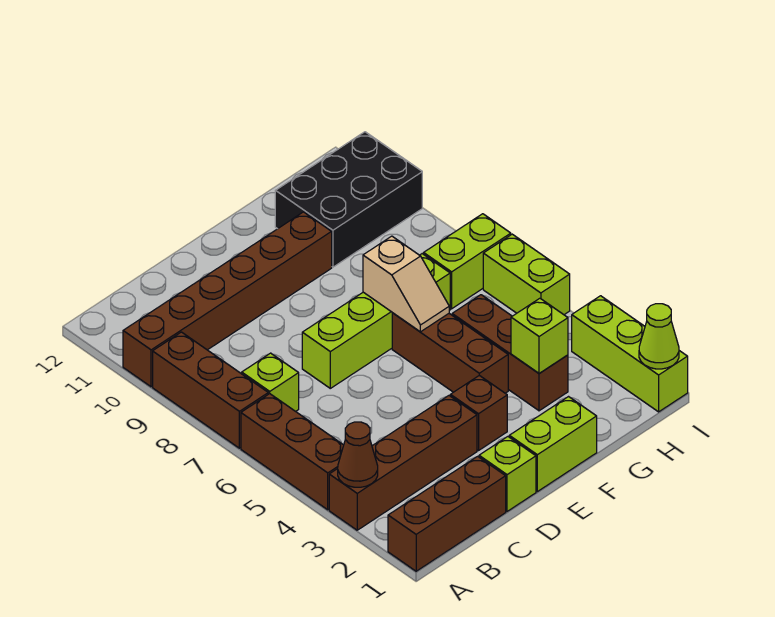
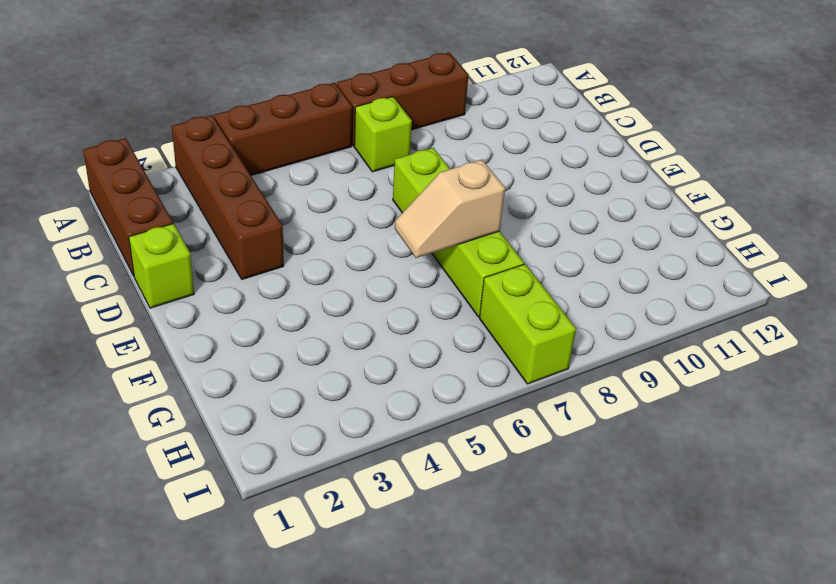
none -> brown 1x6 brick [123,212,332,387]
none -> lime 1x2 brick [509,397,597,492]
none -> brown 1x1 brick [450,375,507,451]

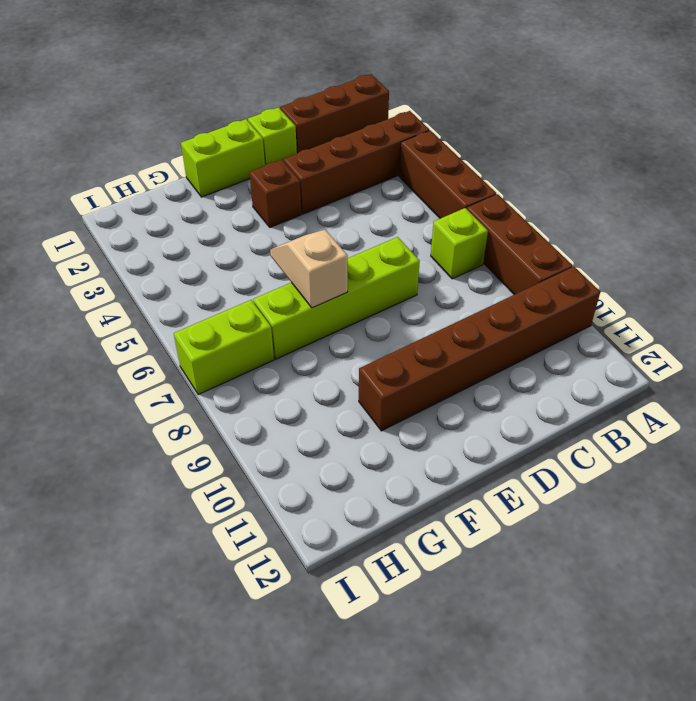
none -> brown 1x3 brick [392,313,508,393]
none -> brown 1x3 brick [452,295,568,411]
none -> black 2x3 brick [275,132,422,267]

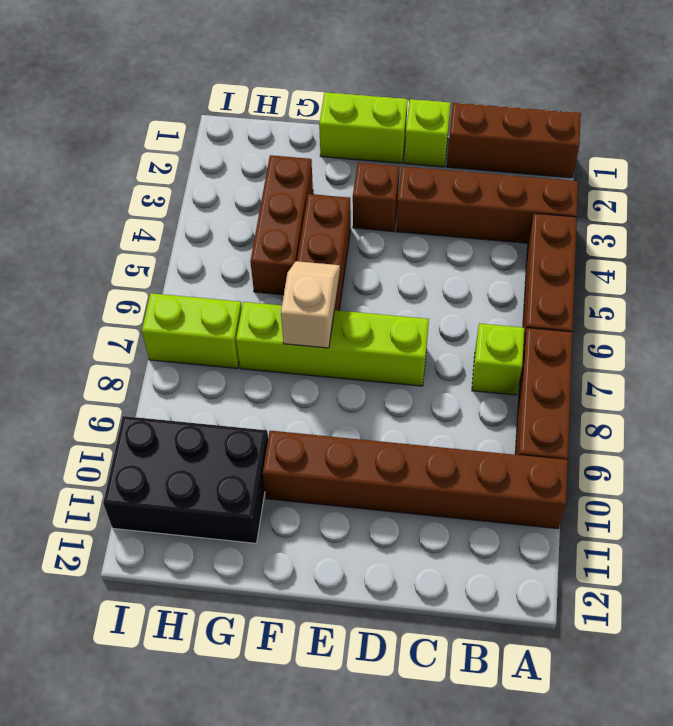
none -> lime 1x3 brick [572,296,688,412]
none -> lime 1x2 brick [483,234,570,315]
none -> brown 1x1 cone [338,422,378,487]

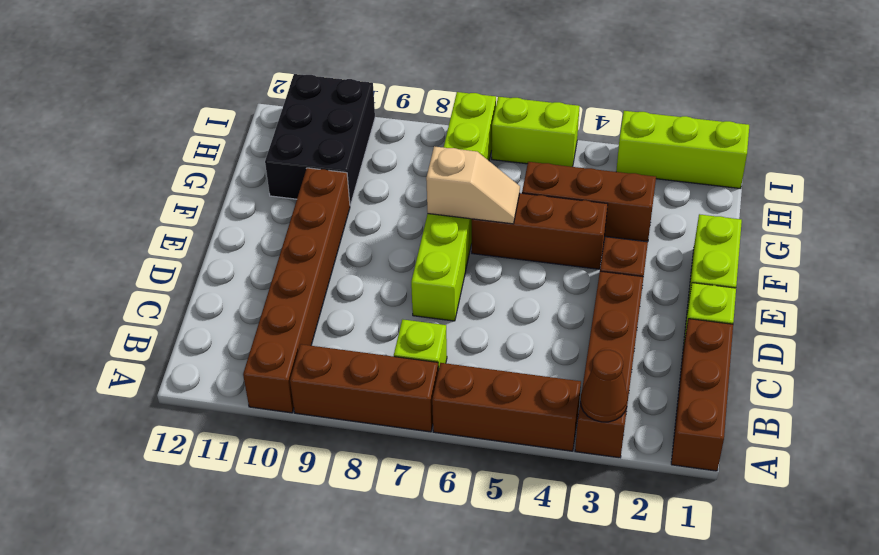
none -> lime 1x1 brick [511,298,568,373]
none -> lime 1x1 cone [639,304,679,369]

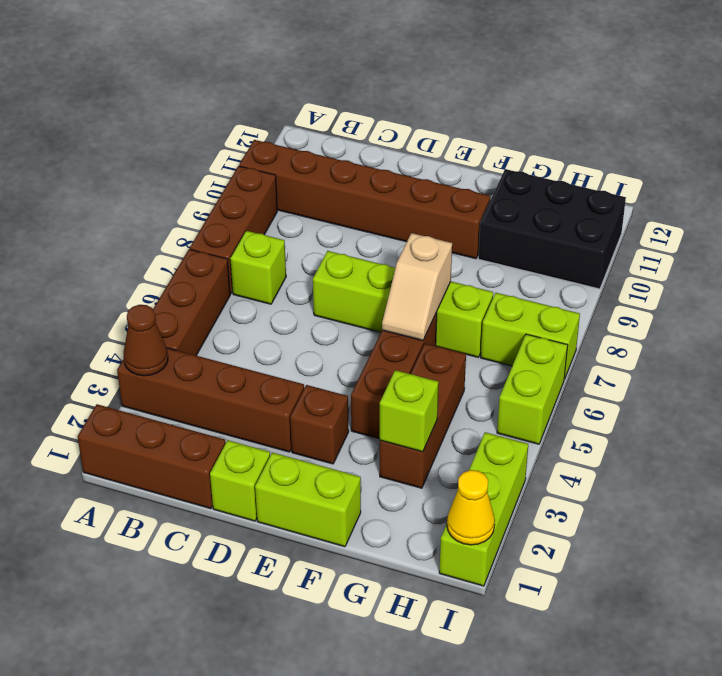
yellow 1x1 cone [447,470,495,545] -> lime 1x1 cone [639,304,679,369]

